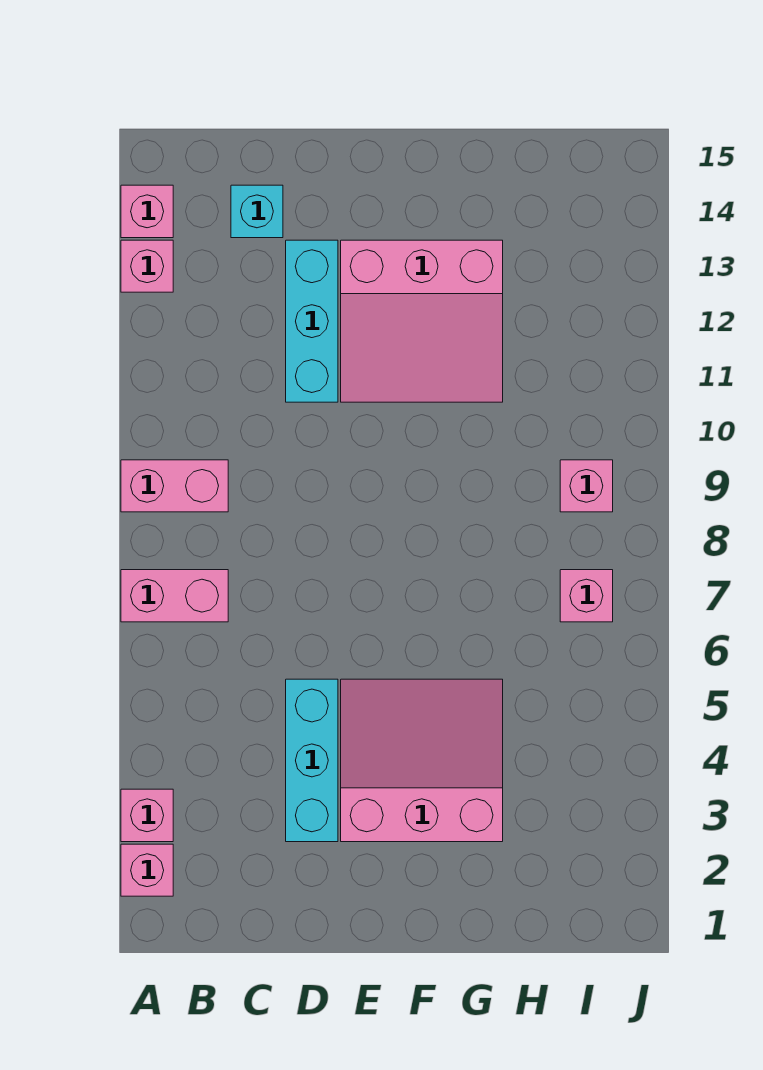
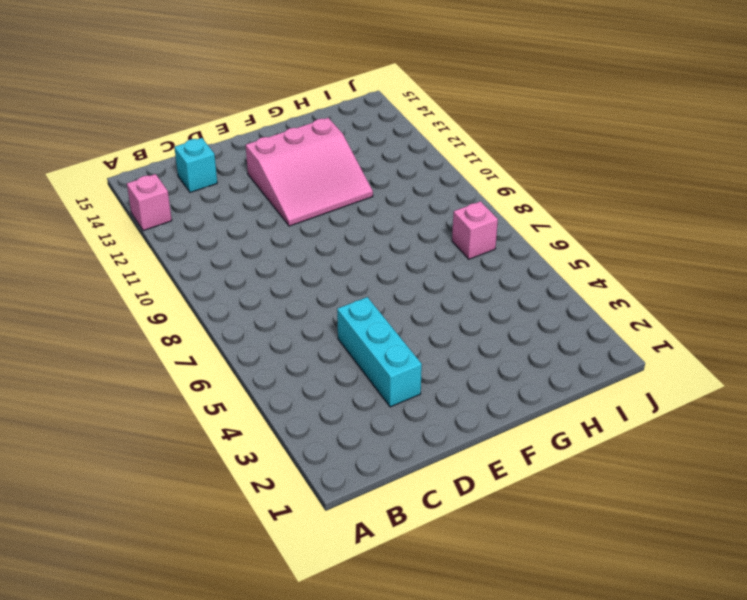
none -> pink 1x1 brick [121,844,173,896]
none -> pink 1x1 brick [121,789,173,842]
none -> pink 1x2 brick [121,570,228,622]

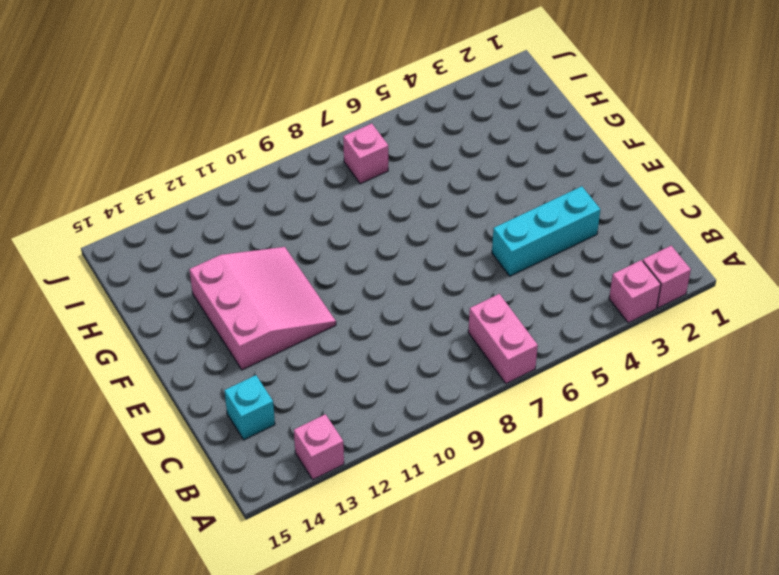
none -> pink 1x2 brick [121,460,228,512]
none -> pink 1x1 brick [121,185,173,238]
none -> cyan 1x3 brick [286,240,338,402]

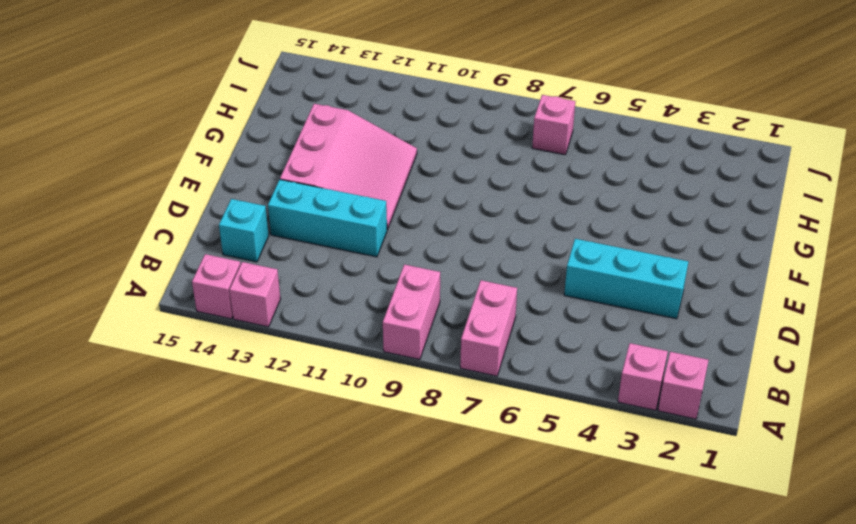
none -> pink 3x3 slope [341,679,503,842]
none -> pink 1x1 brick [560,460,613,512]

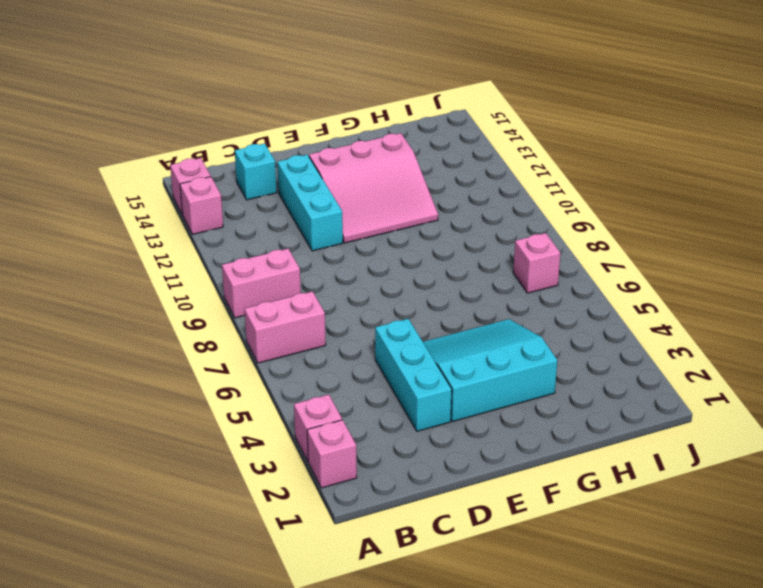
cyan 3x3 slope [423,319,557,422] -> pink 3x3 slope [341,679,503,842]
none -> pink 1x1 brick [560,460,613,512]

